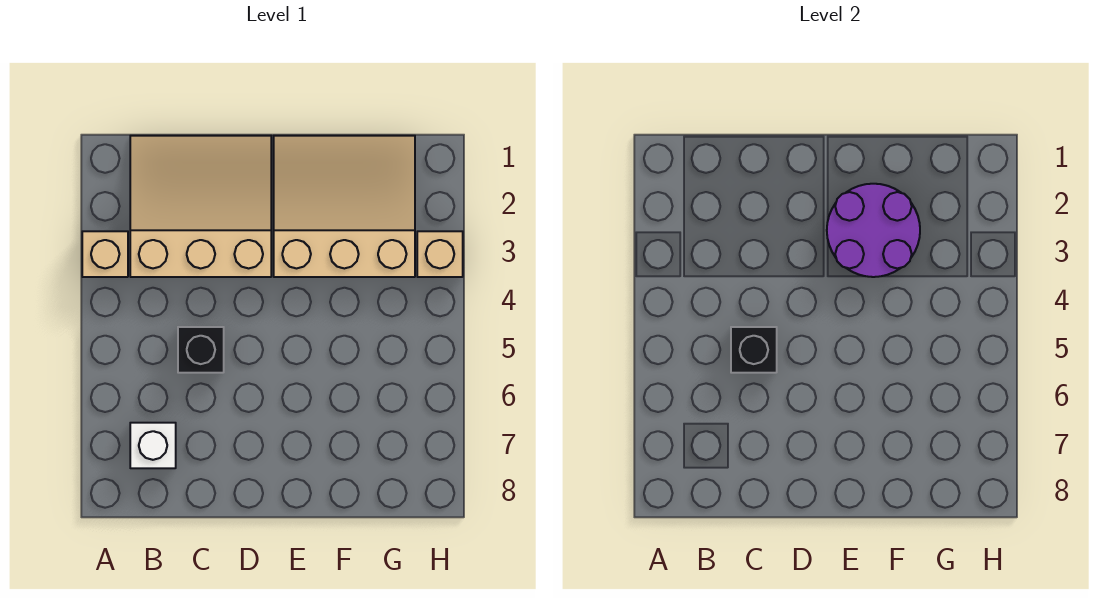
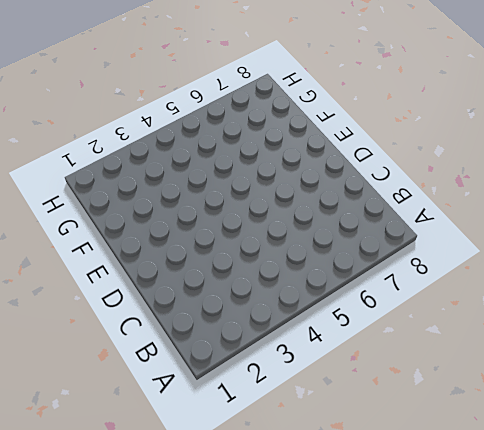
none -> tan 1x1 brick [82,231,128,277]
none -> tan 3x3 slope [130,136,271,277]

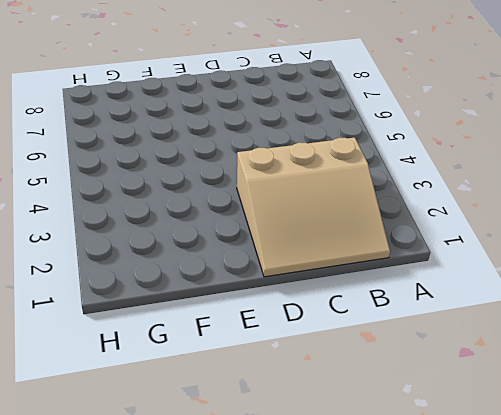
none -> tan 1x1 brick [82,231,128,277]
none -> white 1x1 brick [130,423,176,468]

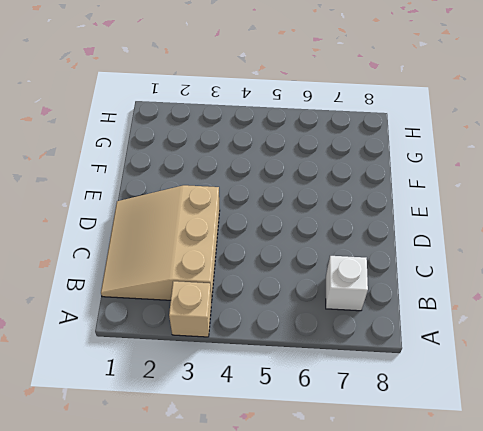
none -> black 1x1 brick [178,327,224,373]
none -> tan 3x3 slope [274,136,415,277]

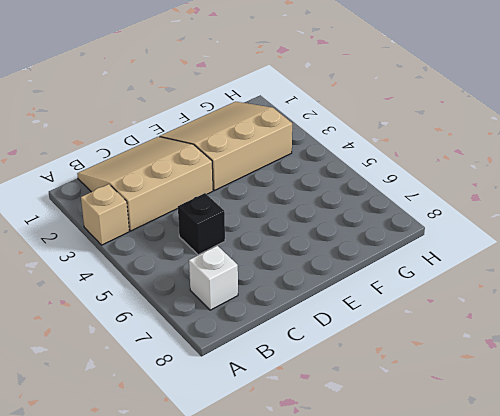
none -> tan 1x1 brick [417,231,463,277]
none -> black 1x1 brick [731,327,777,373]

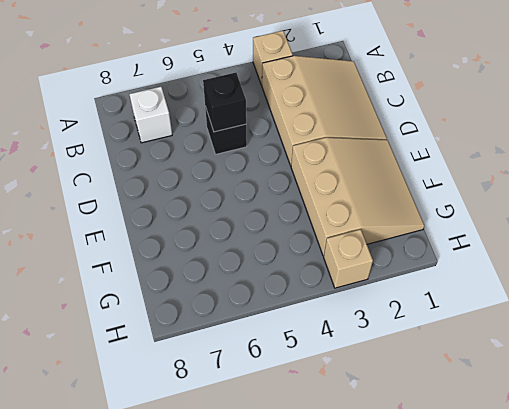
none -> purple 2x2 round brick [827,184,920,277]

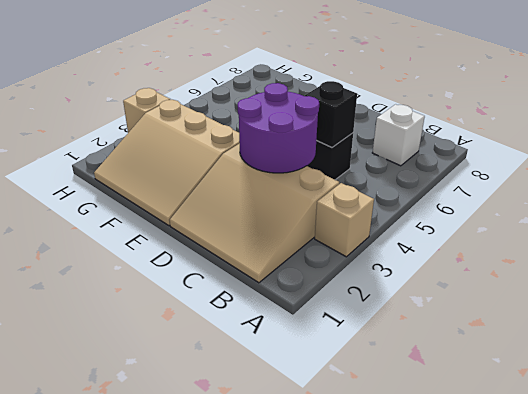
purple 2x2 round brick [238,83,319,173] -> purple 2x2 round brick moved to [827,184,920,277]

